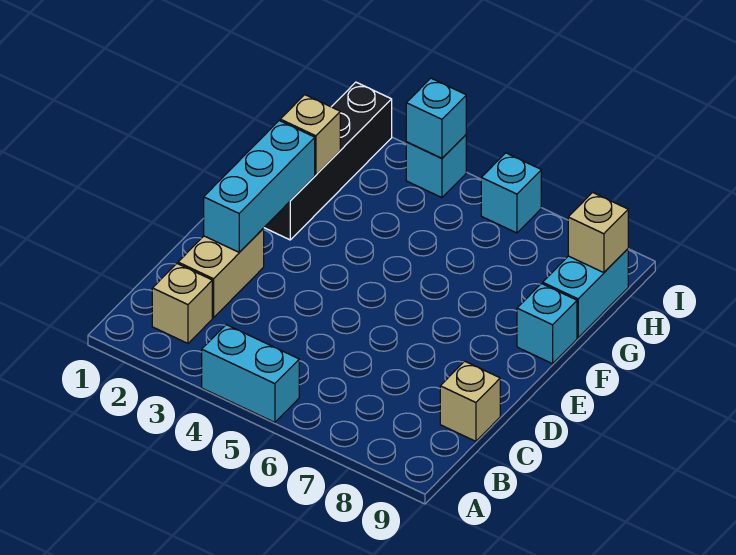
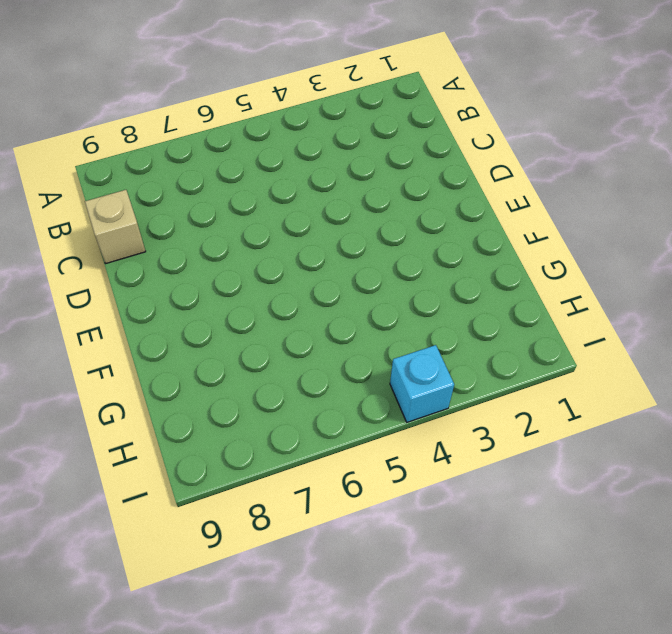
none -> cyan 1x2 brick [202,325,299,422]
none -> tan 1x1 brick [152,264,212,343]
none -> tan 1x2 brick [178,229,264,318]

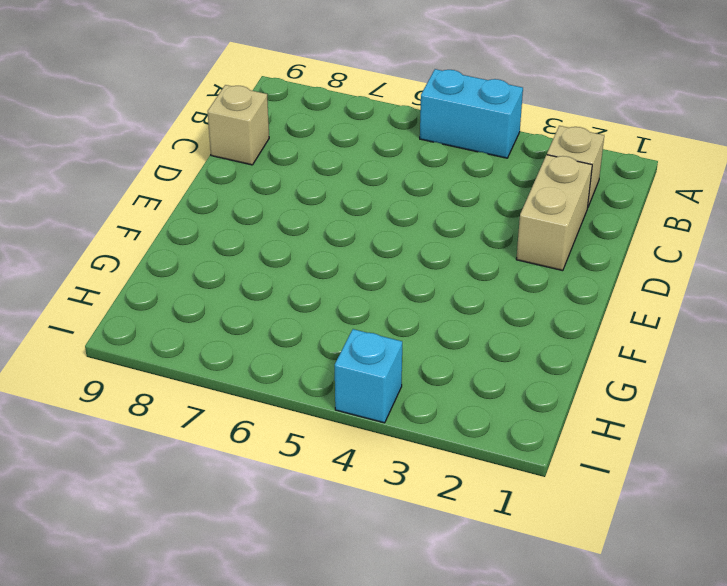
none -> black 1x4 brick [264,82,392,240]
none -> cyan 1x1 brick [517,284,577,364]
none -> cyan 1x2 brick [543,249,628,338]

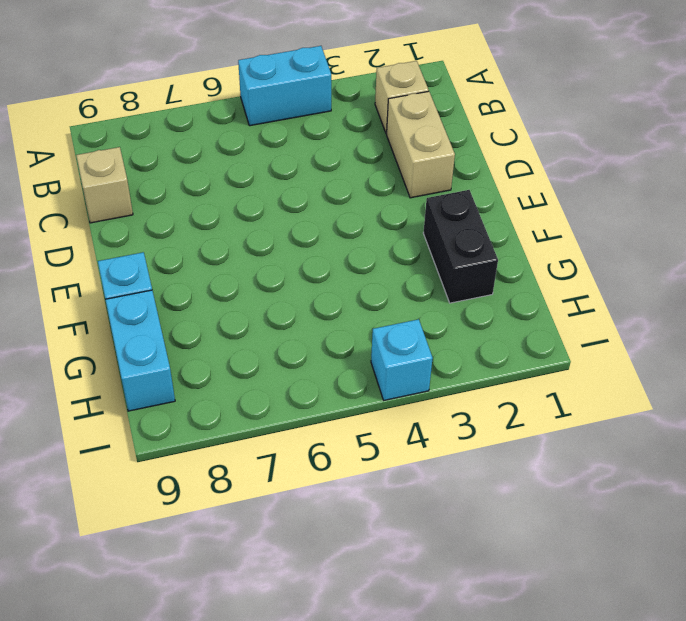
black 1x2 brick [423,190,498,303] -> black 1x4 brick [264,82,392,240]
none -> cyan 1x1 brick [481,153,541,233]
none -> cyan 1x3 brick [204,121,315,252]
none -> tan 1x1 brick [280,95,340,175]

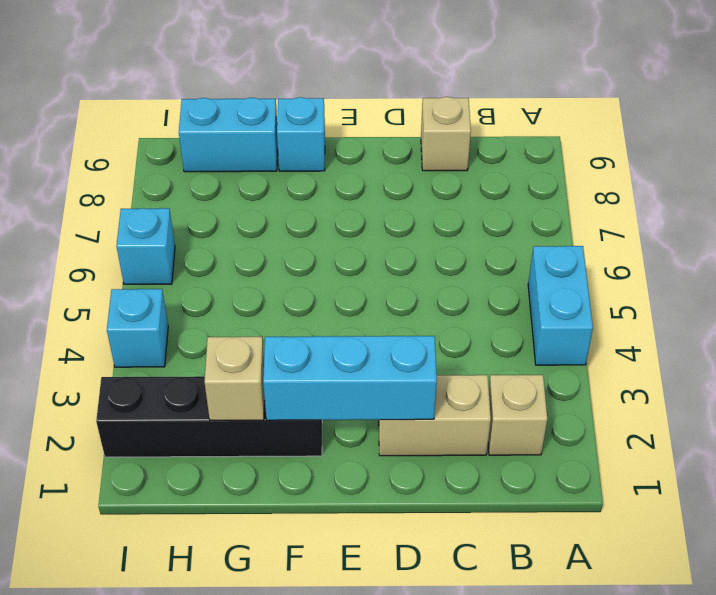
none -> tan 1x1 brick [568,192,628,273]
none -> cyan 1x1 brick [406,78,466,158]

